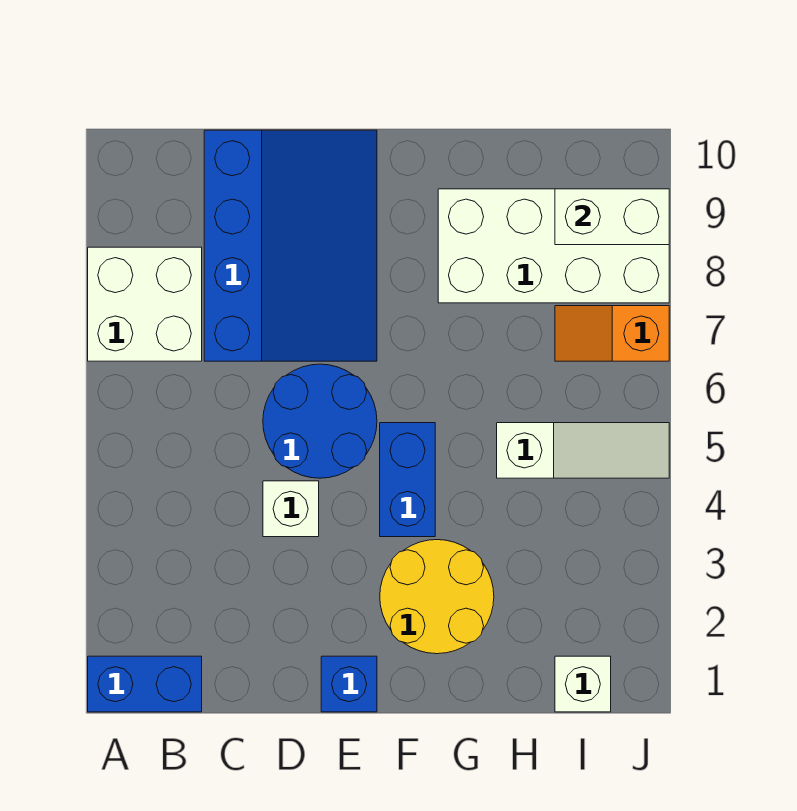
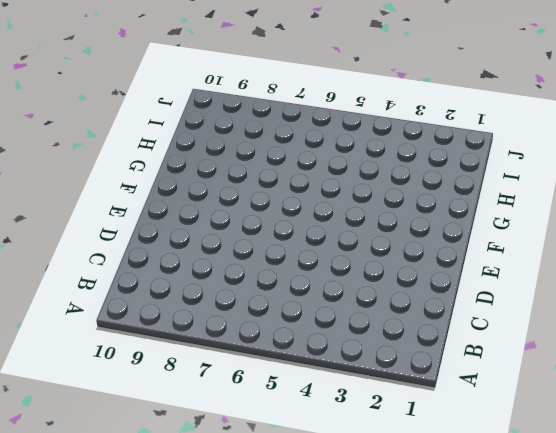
none -> blue 1x2 brick [88,656,202,712]
none -> white 2x2 brick [88,247,202,361]
none -> blue 3x4 slope [204,130,377,361]

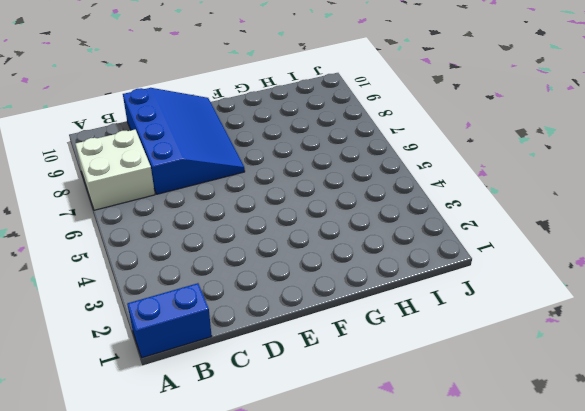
none -> white 1x1 brick [263,481,319,537]
none -> blue 2x2 round brick [263,364,377,478]
none -> blue 1x1 brick [321,656,377,712]

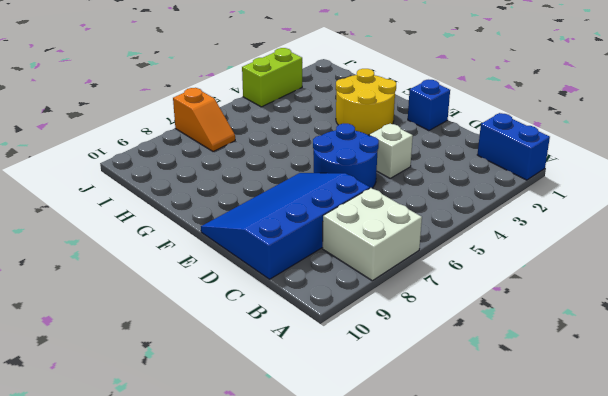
lime 1x2 brick [242,48,302,107] -> none
none -> blue 1x2 brick [380,423,435,537]
none -> white 2x4 brick [438,189,669,303]
none -> white 1x3 slope [497,423,669,478]

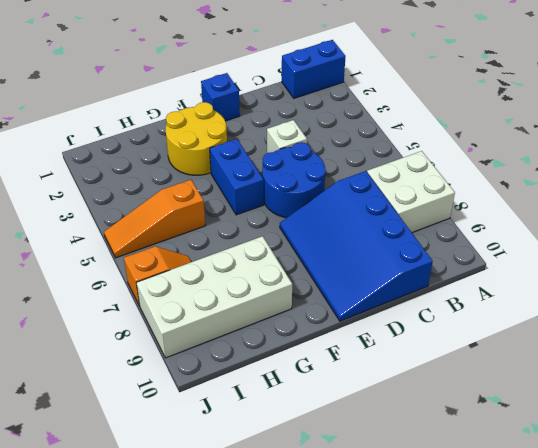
orange 1x3 slope [104,180,205,258] -> white 1x3 slope [497,423,669,478]
none -> white 1x1 brick [555,656,611,712]
none -> white 1x2 brick [555,189,669,245]

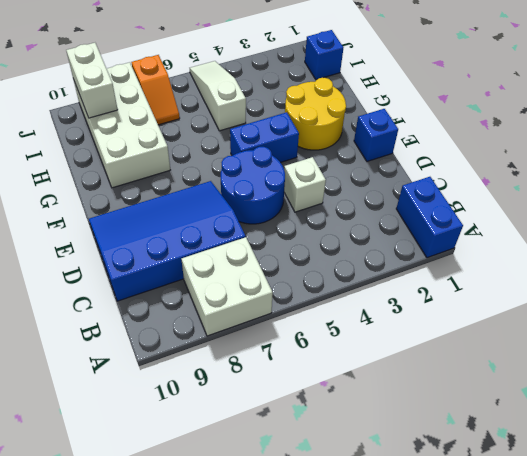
blue 1x1 brick [305,30,343,80] -> white 1x1 brick [555,656,611,712]

